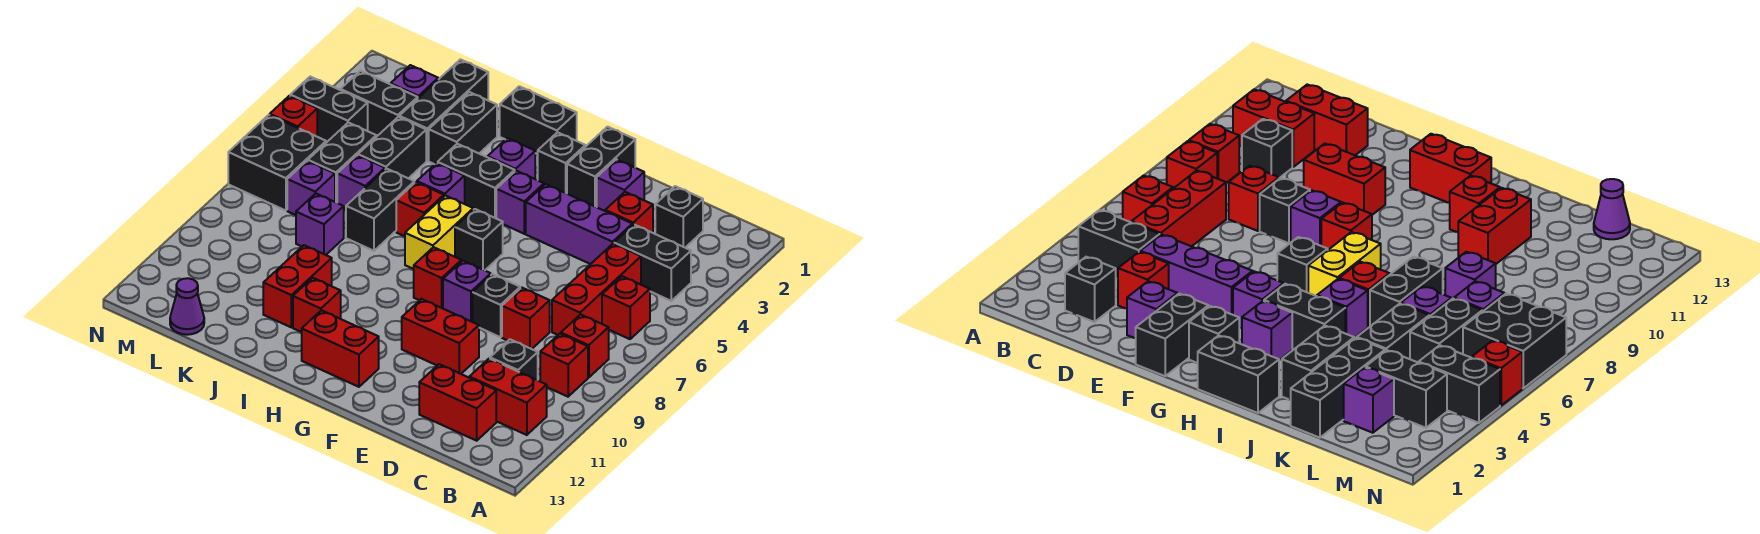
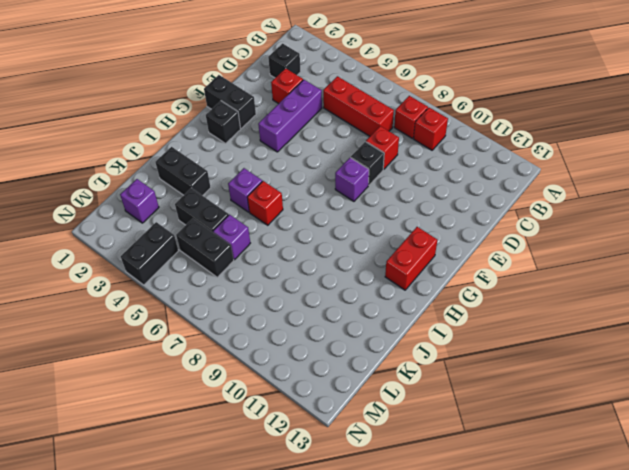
none -> black 1x2 brick [614,224,691,301]
none -> red 1x1 brick [602,276,650,339]
none -> red 1x2 brick [469,358,547,435]
none -> black 1x1 brick [490,339,538,380]

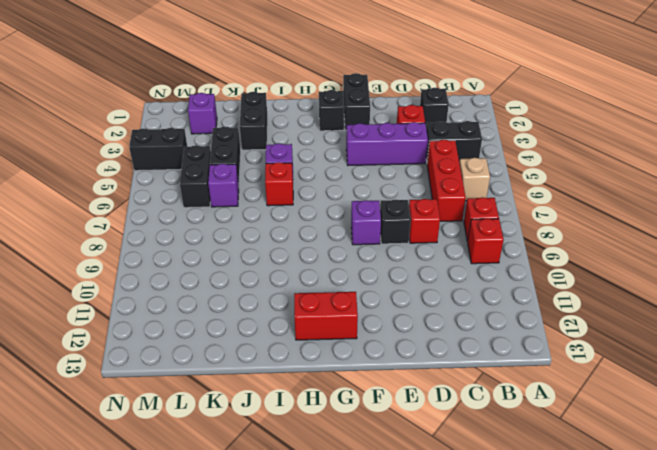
tan 1x1 brick [459,158,490,201] -> red 1x1 brick [602,276,650,339]
none -> red 1x2 brick [469,358,547,435]
none -> black 1x1 brick [490,339,538,380]
none -> red 1x2 brick [419,364,496,441]
none -> purple 1x1 brick [597,159,644,211]

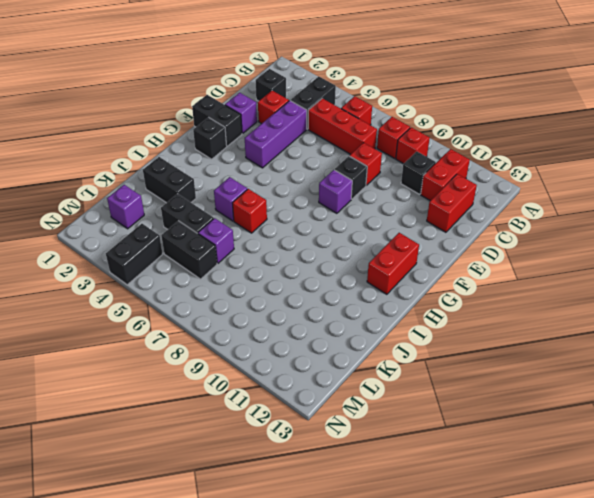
none -> red 1x2 brick [402,299,479,374]
none -> purple 1x1 brick [496,171,544,234]
none -> black 1x1 brick [455,209,503,270]
none -> red 1x1 brick [414,247,461,308]

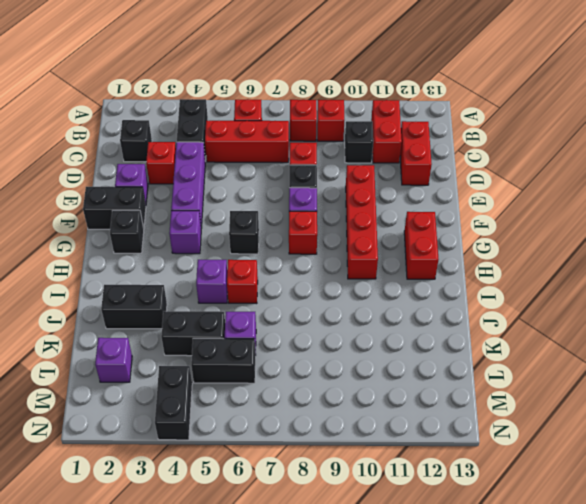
red 1x4 brick [346,165,378,279] -> red 1x2 brick [402,299,479,374]
none -> black 1x2 brick [500,86,577,154]
none -> purple 1x1 brick [488,138,535,179]
none -> black 1x2 brick [438,144,515,218]
none -> yellow 1x2 brick [405,195,473,269]

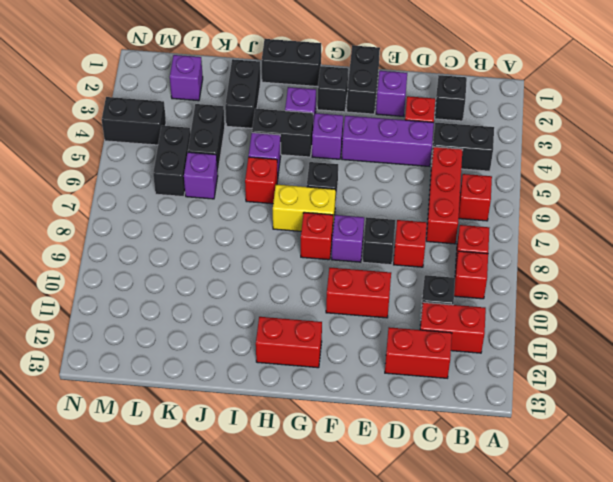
yellow 1x2 brick [273,184,336,231] -> yellow 1x2 brick turned to [405,195,473,269]
none -> red 1x1 brick [293,278,341,332]
none -> black 1x2 brick [346,169,414,251]
none -> red 1x2 brick [263,245,332,327]
none -> black 1x3 brick [399,59,488,161]

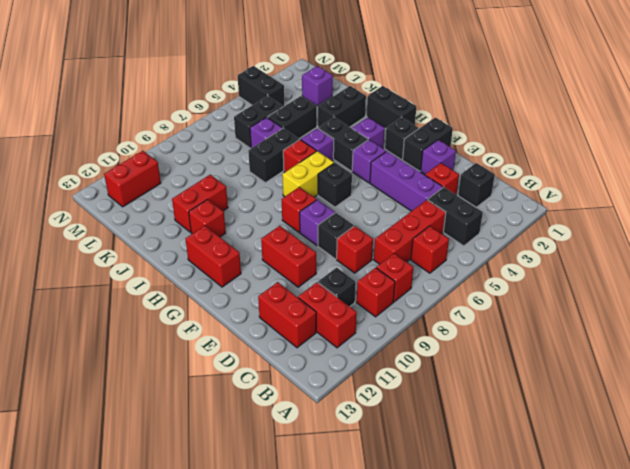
red 1x2 brick [104,151,161,207] -> none
none -> black 1x3 brick [399,59,488,161]
none -> purple 1x1 brick [296,193,344,255]
none -> black 1x2 brick [340,71,418,137]
none -> purple 1x1 brick [287,161,335,215]

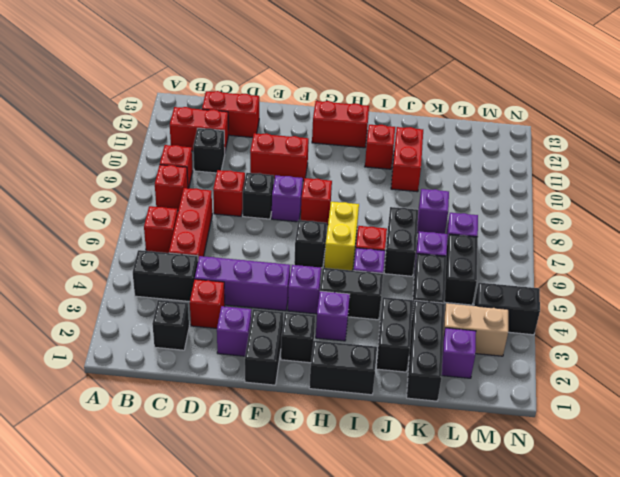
tan 1x2 brick [443,303,508,356] -> black 1x2 brick [340,71,418,137]
none -> purple 1x1 cone [170,278,204,335]
none -> black 2x2 brick [228,115,326,211]
none -> red 1x1 brick [270,96,317,136]

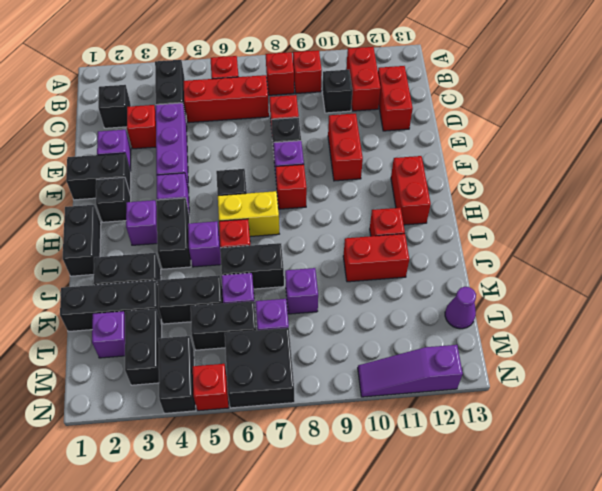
purple 1x3 slope [358,345,463,397] -> none

